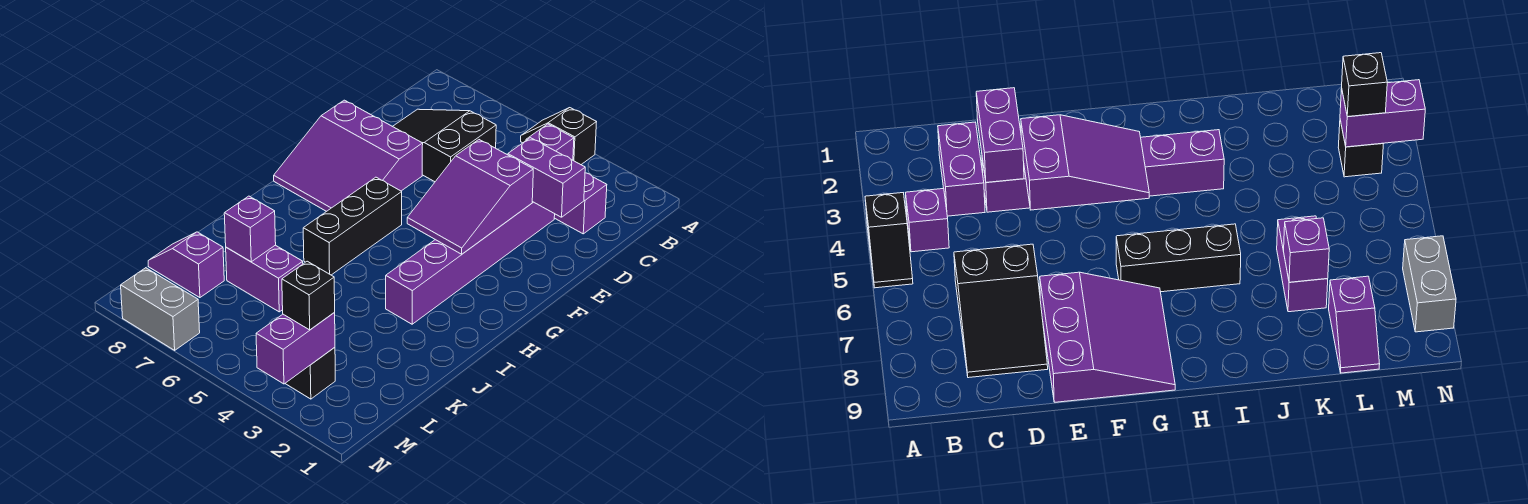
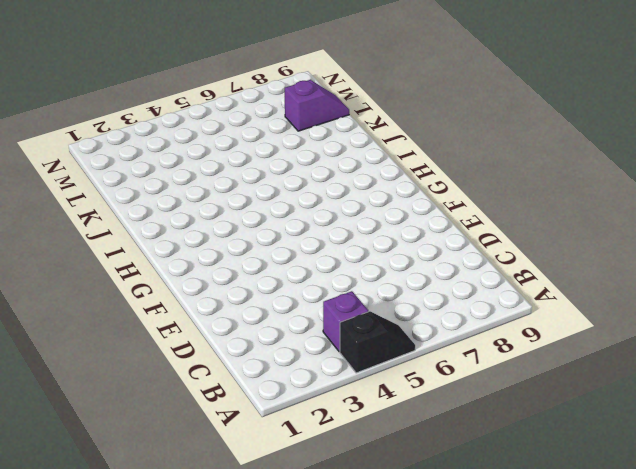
none -> purple 1x2 brick [554,173,607,234]
none -> black 2x3 slope [393,109,496,182]
none -> purple 1x6 brick [386,202,555,324]

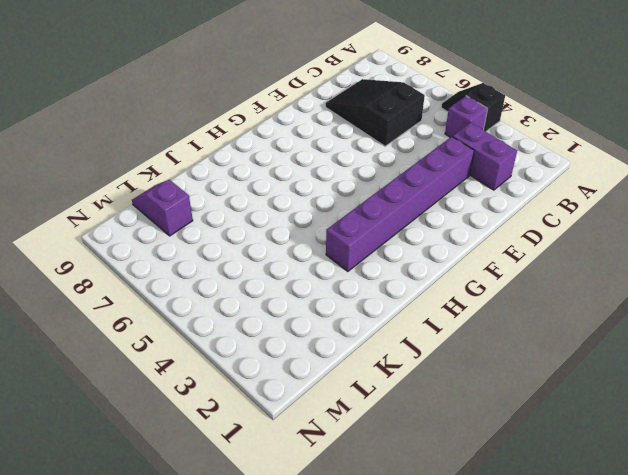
none -> purple 3x3 slope [274,100,423,211]
none -> black 1x3 brick [303,177,402,275]
none -> purple 1x2 brick [226,245,303,312]

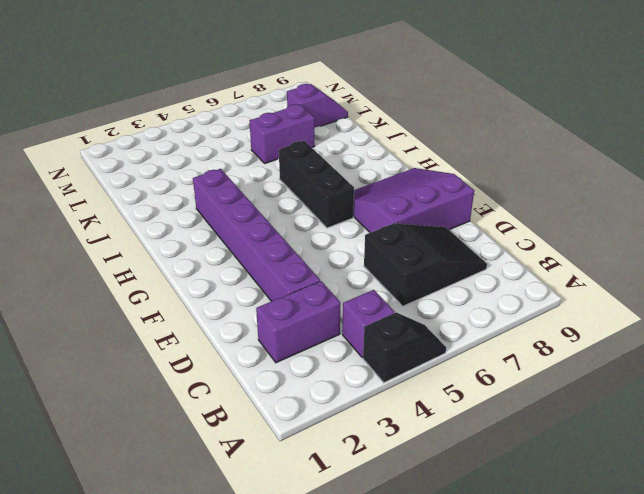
none -> black 1x1 brick [285,347,335,399]
none -> grey 1x2 brick [121,268,200,350]
none -> purple 1x2 brick [508,138,585,217]

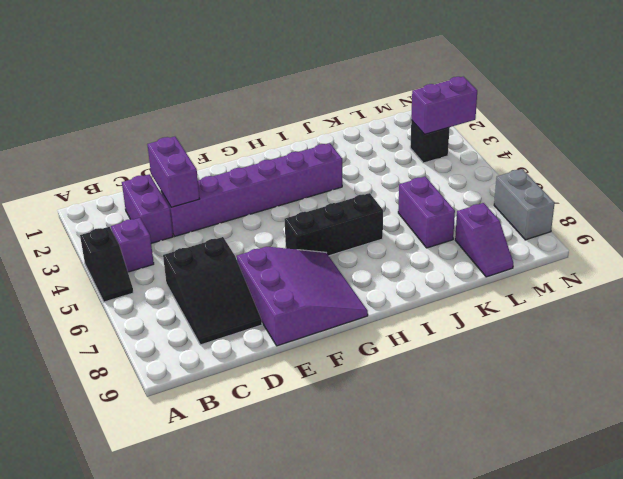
none -> purple 2x3 slope [407,140,533,254]
none -> purple 1x1 brick [224,196,276,262]
none -> black 1x1 brick [282,261,335,330]

